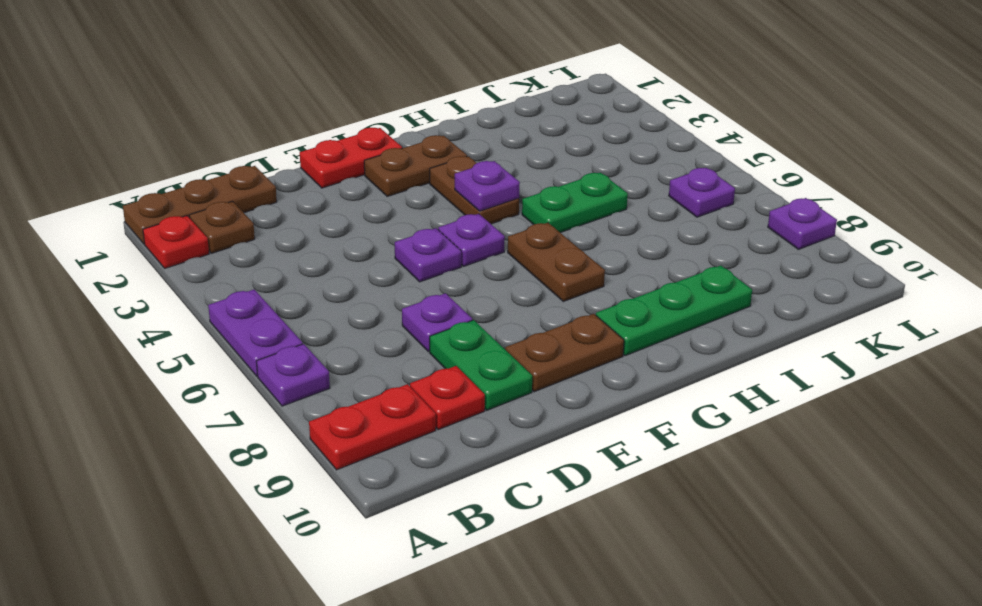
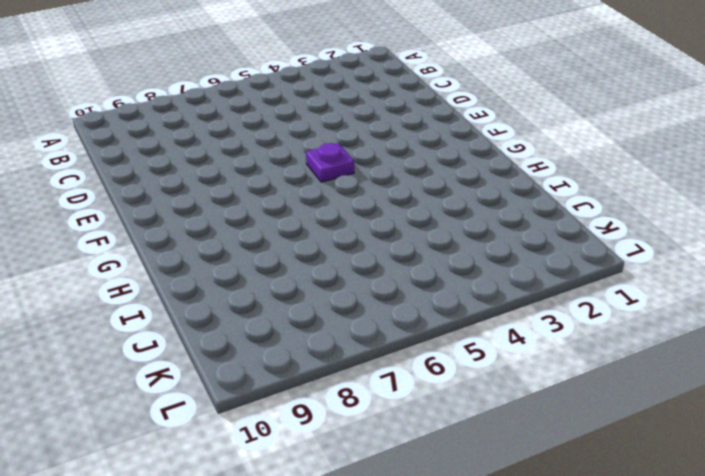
none -> brown 1x3 plate [123,166,277,244]
none -> red 1x1 plate [143,216,209,268]
none -> purple 1x2 plate [208,290,303,376]

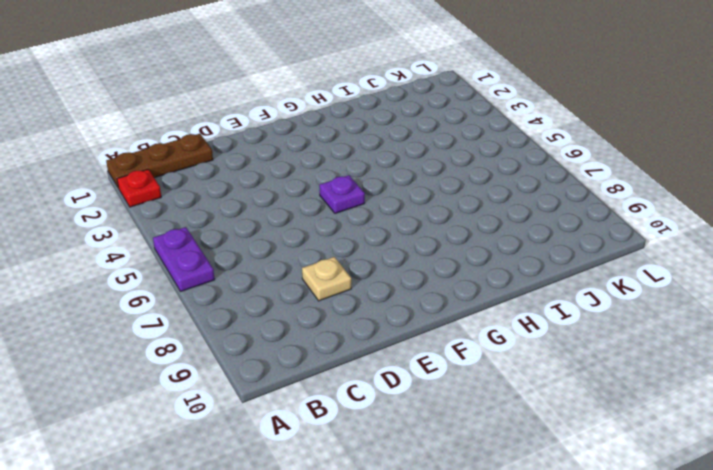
tan 1x1 plate [302,257,351,301] -> green 1x2 plate [430,320,532,410]
none -> purple 1x1 plate [256,344,330,406]
none -> red 1x2 plate [309,384,436,470]
none -> brown 1x1 plate [189,201,255,253]

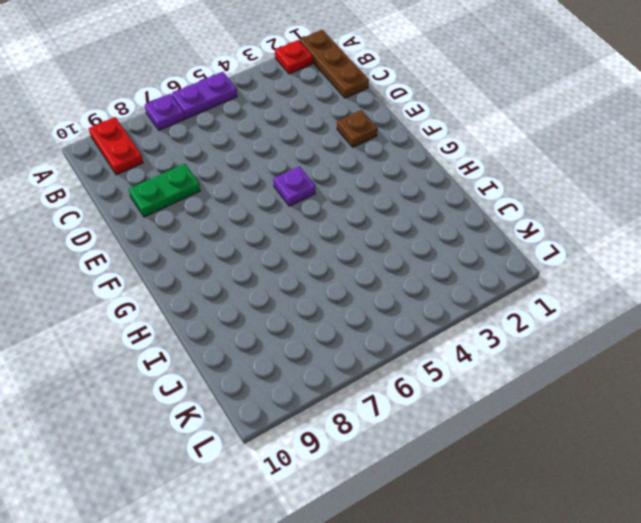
brown 1x1 plate [337,110,378,147] -> brown 1x1 plate moved to [189,201,255,253]
none -> red 1x1 plate [410,366,485,430]
none -> purple 1x1 plate [402,293,472,352]
none -> red 1x2 plate [300,128,402,188]

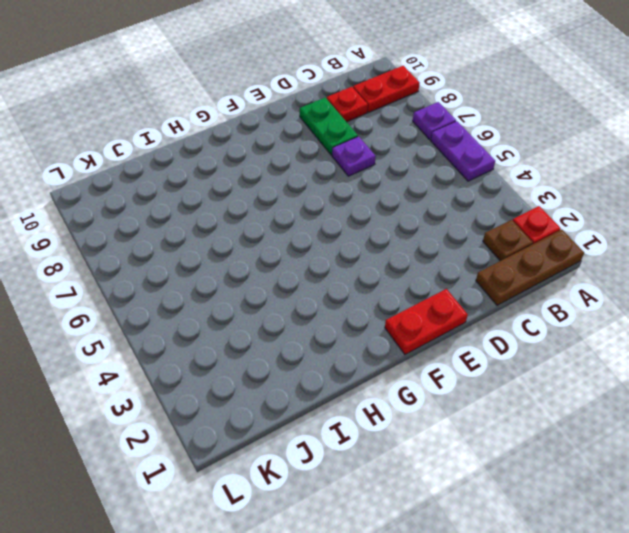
none -> purple 1x1 plate [395,228,461,282]
none -> brown 1x2 plate [505,314,624,392]
none -> brown 1x2 plate [364,135,467,196]

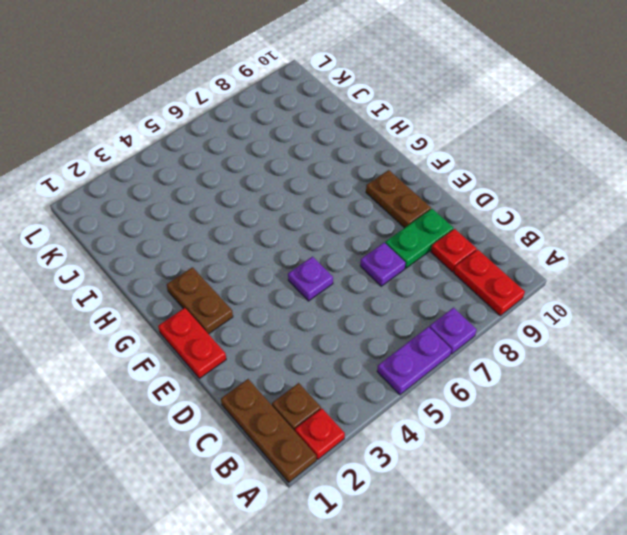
none -> purple 1x1 plate [438,214,505,266]
none -> brown 1x2 plate [430,156,519,224]
none -> brown 1x2 plate [508,223,605,301]

